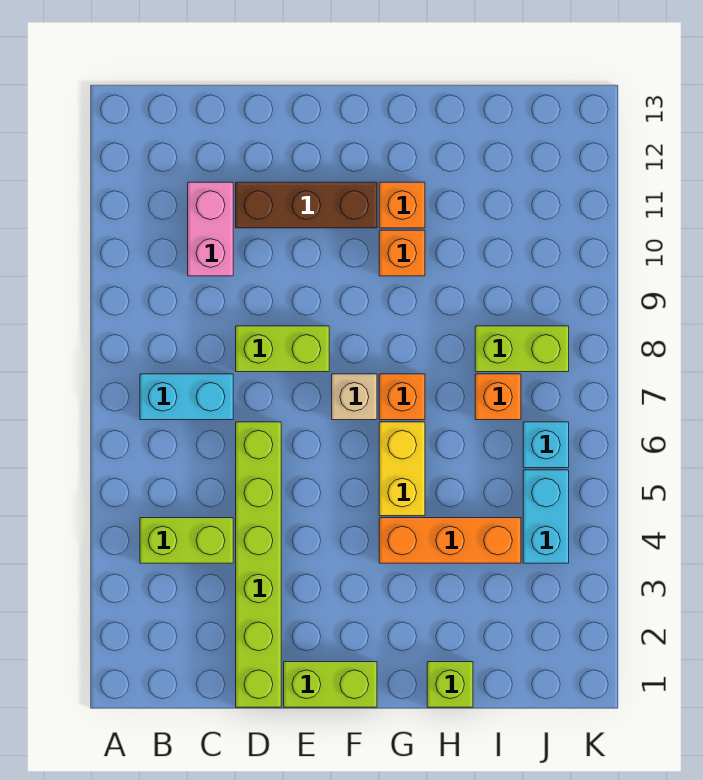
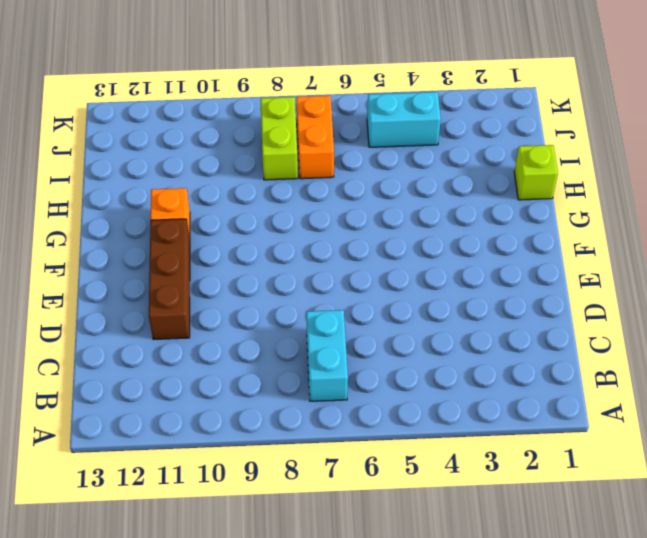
orange 1x2 brick [297,96,334,179] -> orange 1x1 brick [475,374,521,420]
none -> lime 1x2 brick [140,518,233,563]
none -> pink 1x2 brick [188,182,233,276]
none -> lime 1x6 brick [236,422,281,707]

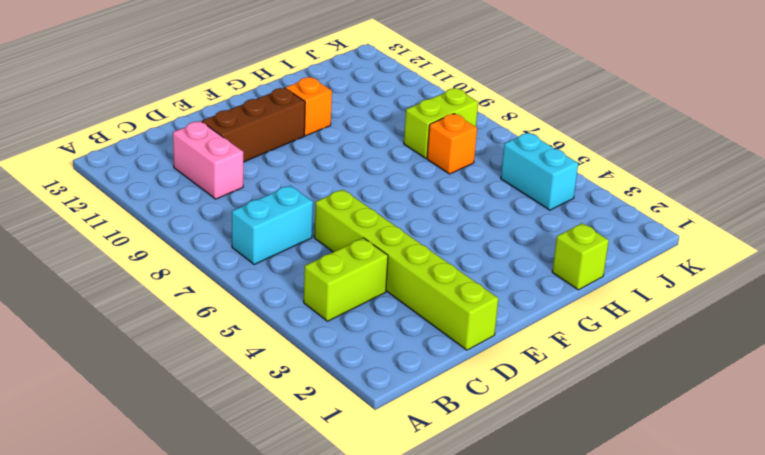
none -> lime 1x2 brick [236,326,329,372]
none -> lime 1x2 brick [284,662,377,707]
none -> tan 1x1 brick [332,374,377,420]

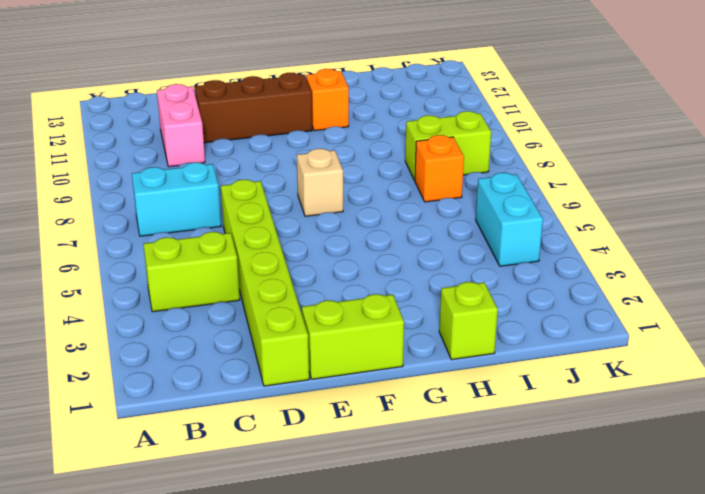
none -> lime 1x2 brick [236,326,329,372]
none -> orange 1x3 brick [379,518,521,563]
none -> yellow 1x2 brick [379,422,425,516]

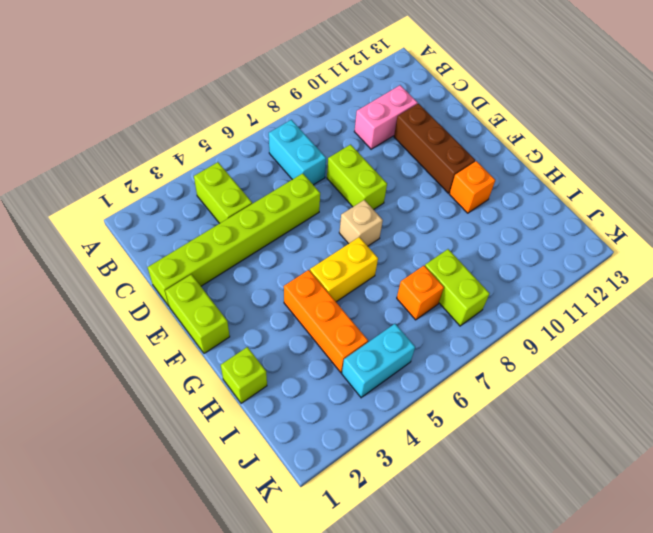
none -> orange 1x1 brick [379,374,425,420]
none -> orange 1x1 brick [379,230,425,276]
none -> cyan 1x1 brick [523,422,569,468]

